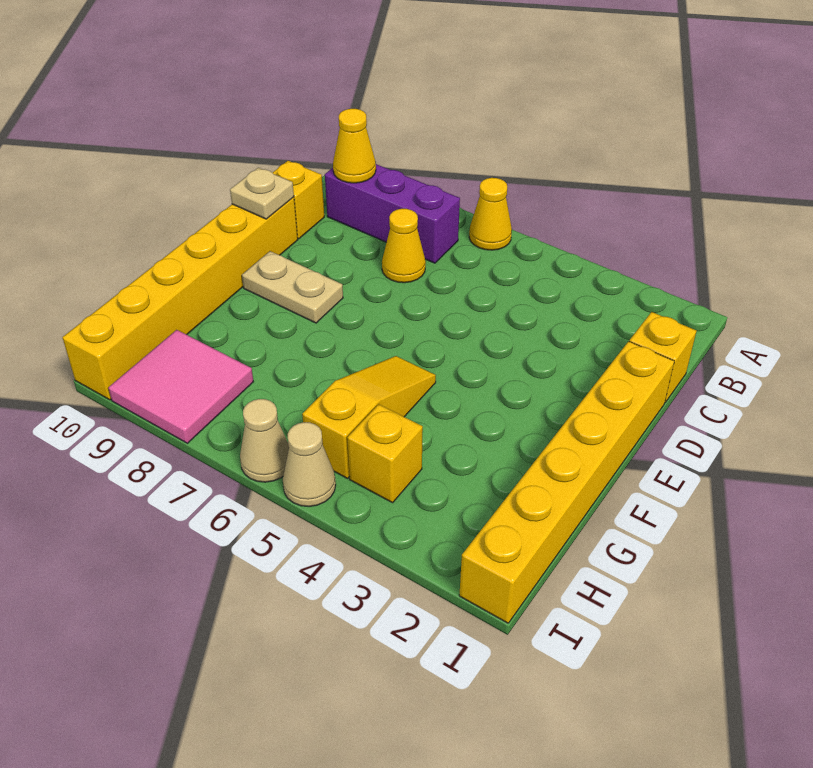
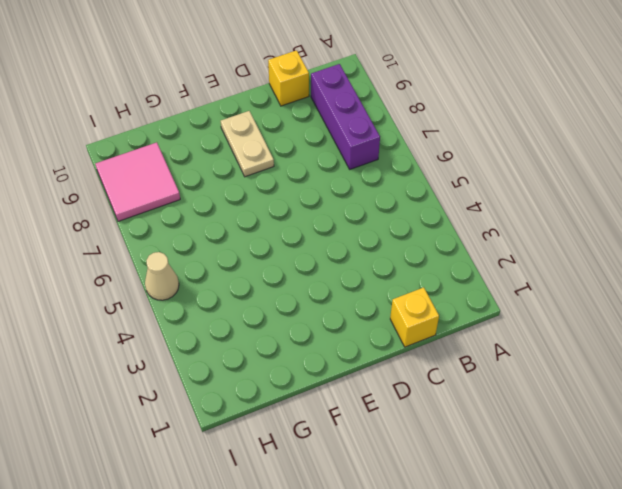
none -> yellow 1x1 cone [469,178,512,250]
none -> yellow 1x1 cone [382,209,426,283]
none -> yellow 1x6 brick [459,341,674,623]

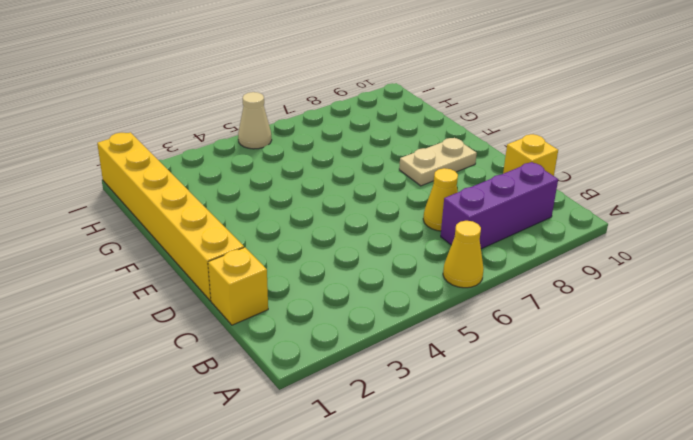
none -> yellow 1x6 brick [62,197,298,400]
none -> yellow 1x3 slope [302,356,436,478]
none -> yellow 1x1 brick [347,404,423,503]

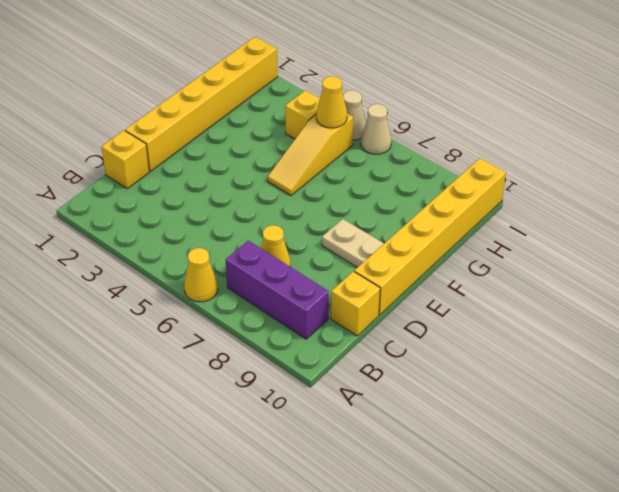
yellow 1x1 cone [316,76,347,128] -> yellow 1x1 cone moved to [333,109,376,183]
none -> pink 2x2 tile [109,330,253,443]
none -> tan 1x1 plate [230,168,294,219]

